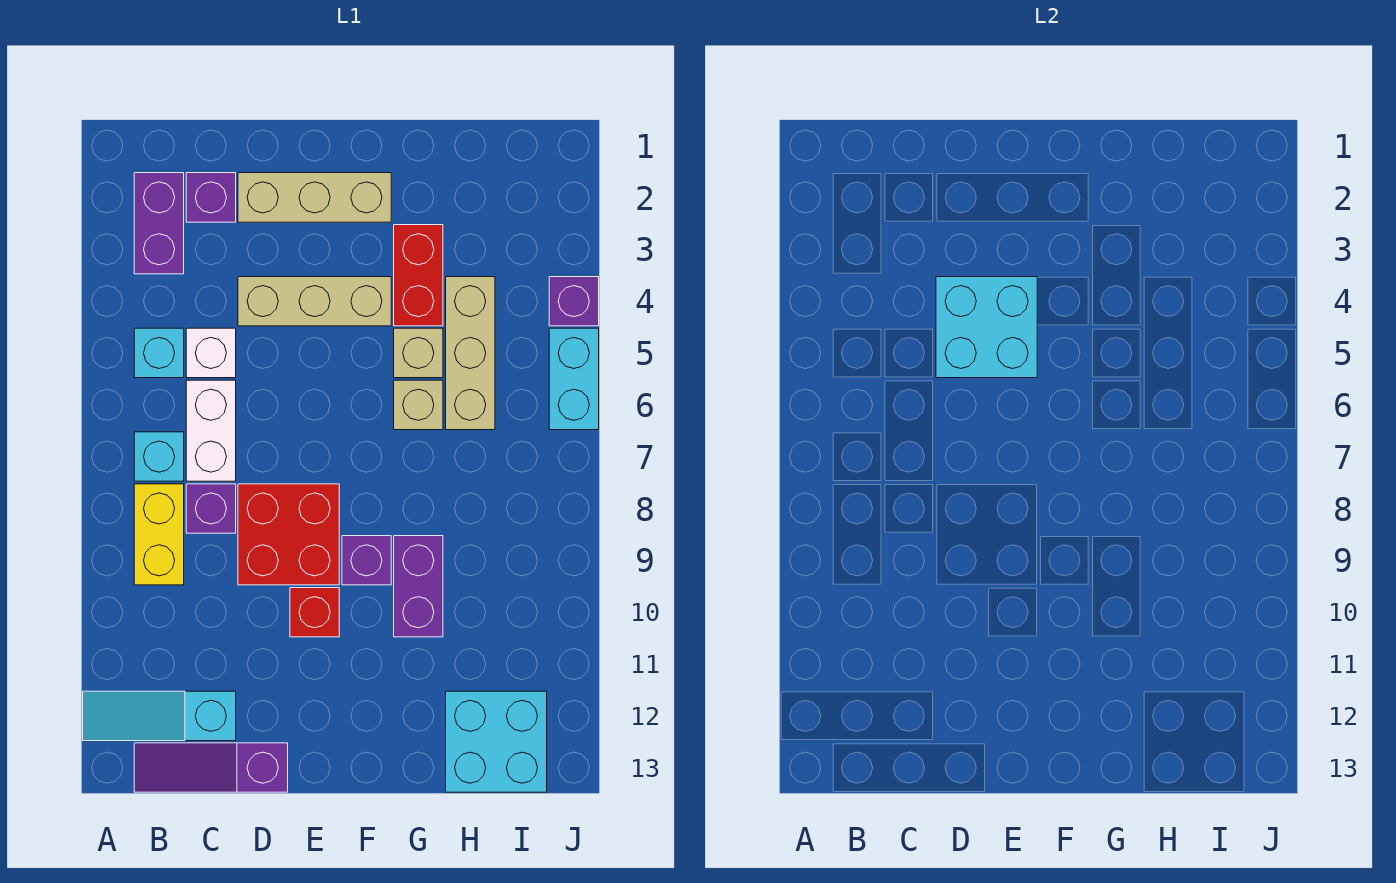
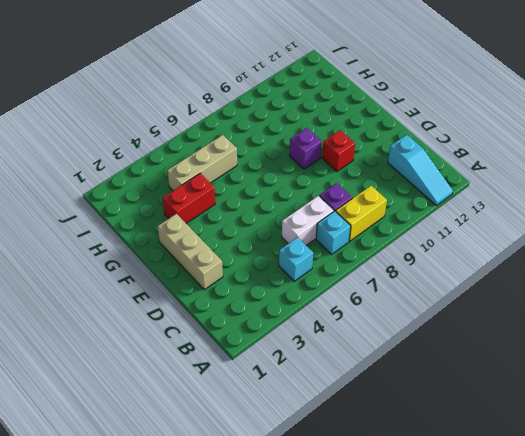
none -> purple 1x2 brick [134,173,184,274]
none -> purple 1x3 slope [134,743,288,792]
none -> purple 1x1 brick [186,173,236,222]

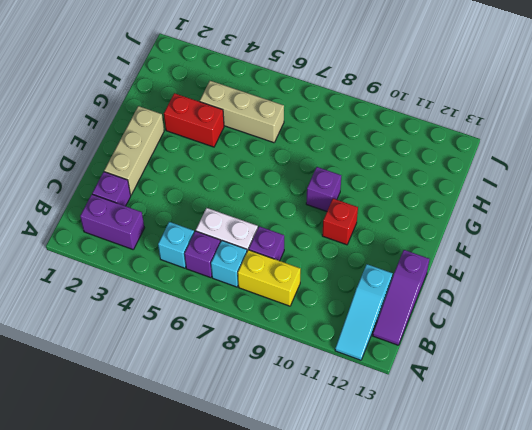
purple 1x1 brick [185,231,221,278] -> purple 1x1 brick moved to [549,277,599,326]
none -> white 1x1 brick [186,328,236,378]
none -> tan 1x3 brick [238,277,391,326]
none -> red 2x2 brick [238,484,339,585]

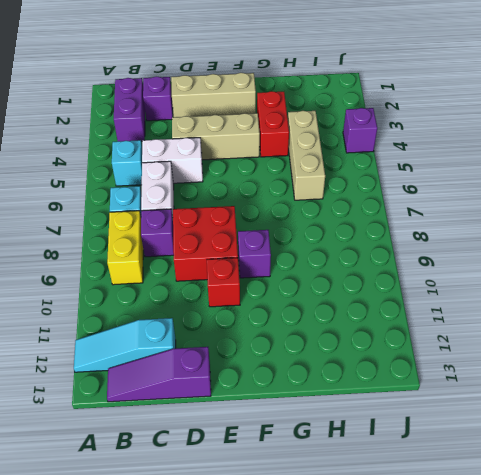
white 1x2 brick [142,138,203,183] -> white 1x1 brick [186,328,236,378]
none -> tan 1x1 brick [394,328,443,378]
none -> tan 1x1 brick [394,380,443,430]
none -> purple 1x2 brick [394,536,443,637]

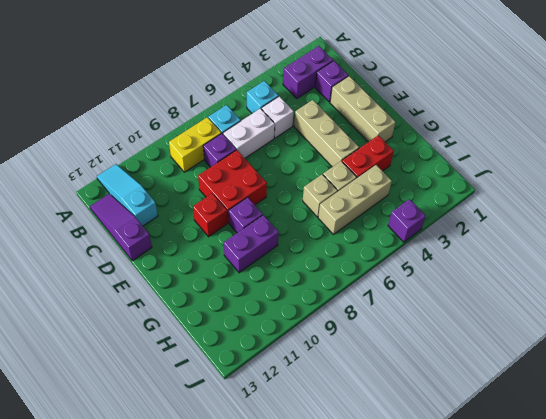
none -> cyan 2x2 brick [446,691,547,792]
none -> cyan 1x2 brick [549,328,599,430]
none -> cyan 2x2 brick [936,277,1037,378]

